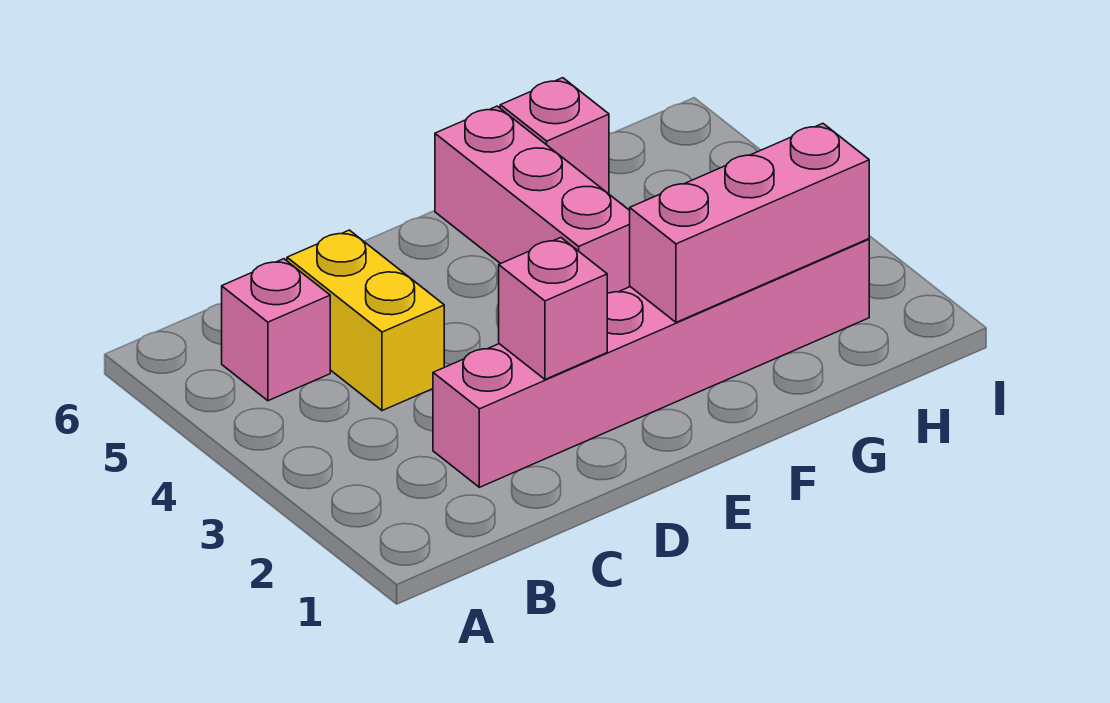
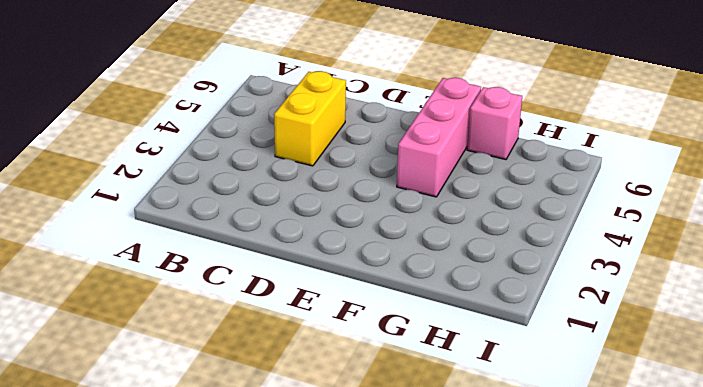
none -> pink 1x1 brick [221,259,330,401]
none -> pink 1x6 brick [433,239,869,487]

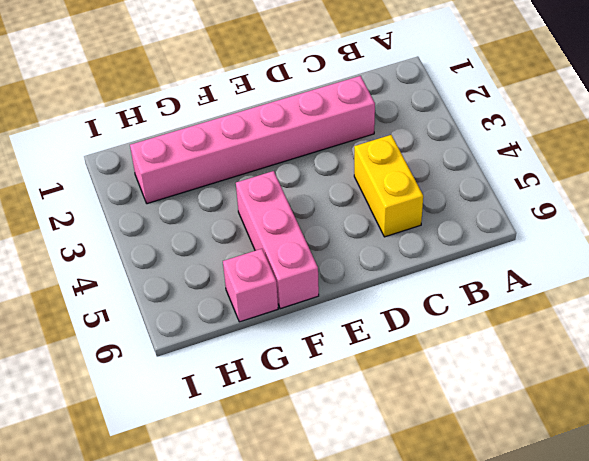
none -> pink 1x1 brick [221,259,330,401]
none -> pink 1x1 brick [499,238,607,379]

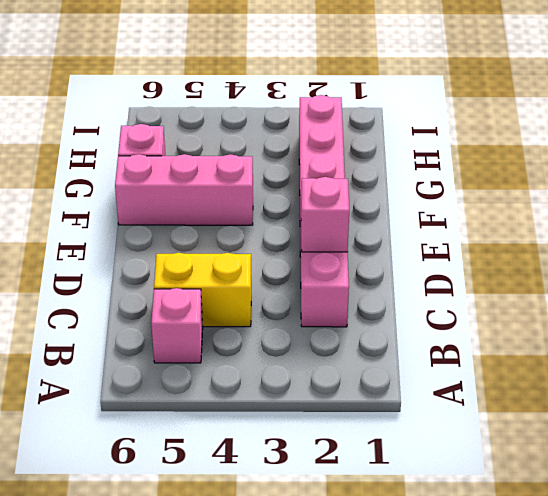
none -> pink 1x3 brick [630,124,869,322]

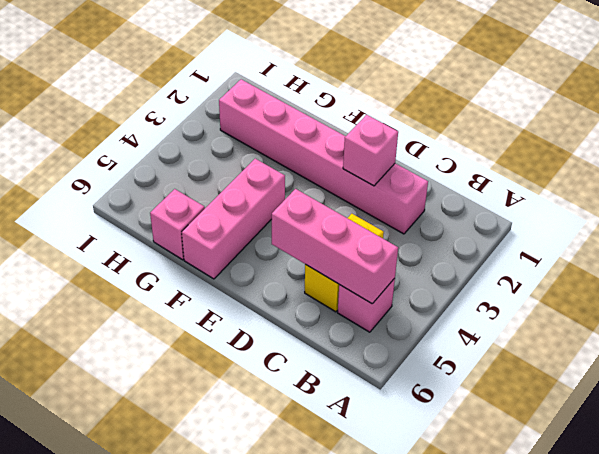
pink 1x3 brick [272,189,398,304] -> pink 1x3 brick moved to [630,124,869,322]

